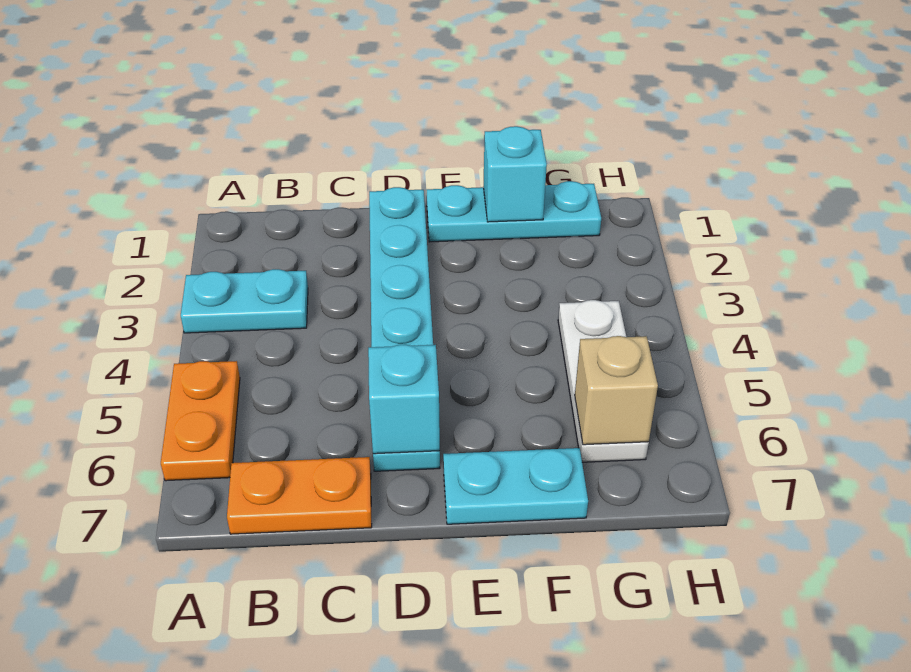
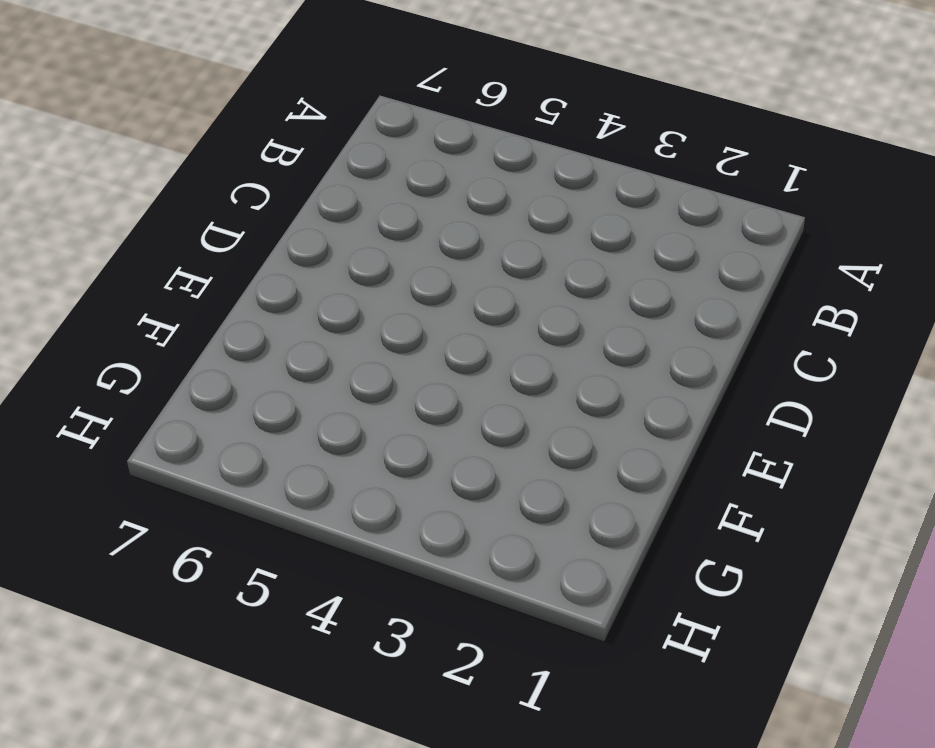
none -> cyan 1x2 plate [181,269,308,333]
none -> orange 1x2 plate [161,361,240,481]

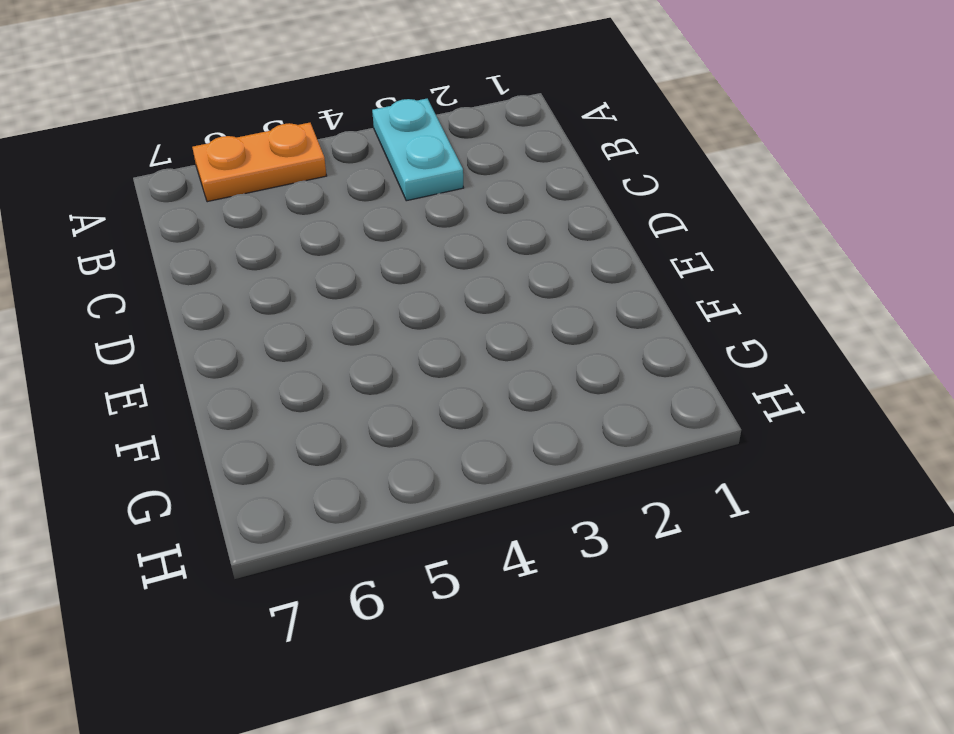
none -> orange 1x2 plate [227,457,372,534]
none -> cyan 1x6 plate [369,187,440,471]

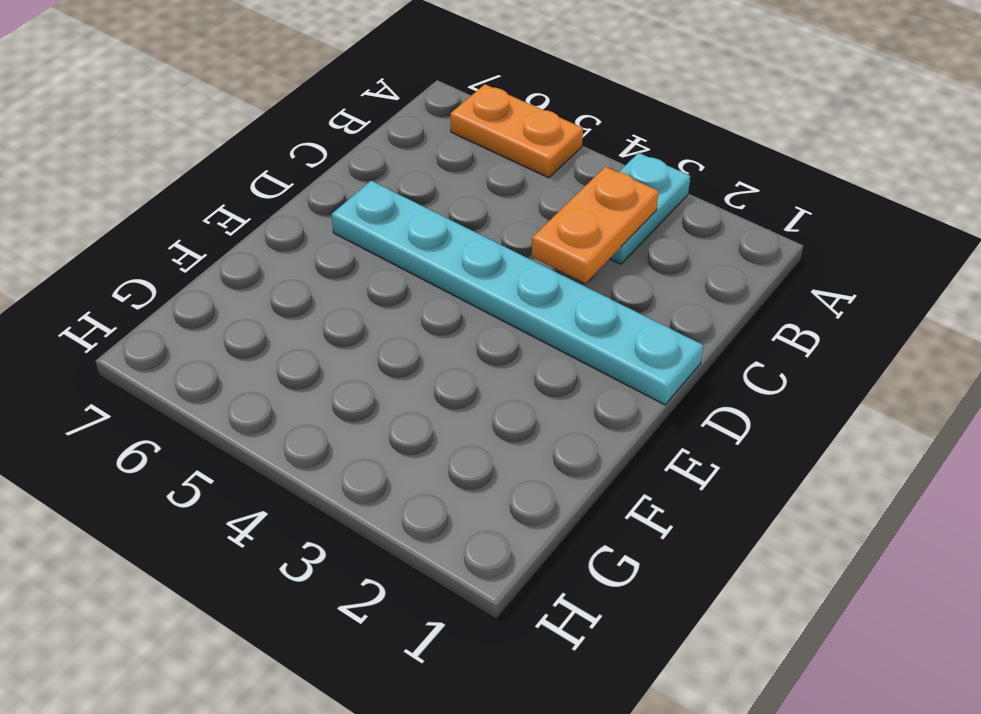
orange 1x2 plate [532,167,659,283] -> orange 1x2 plate moved to [227,457,372,534]
none -> cyan 1x3 plate [427,181,601,242]
none -> cyan 1x2 plate [443,448,588,524]

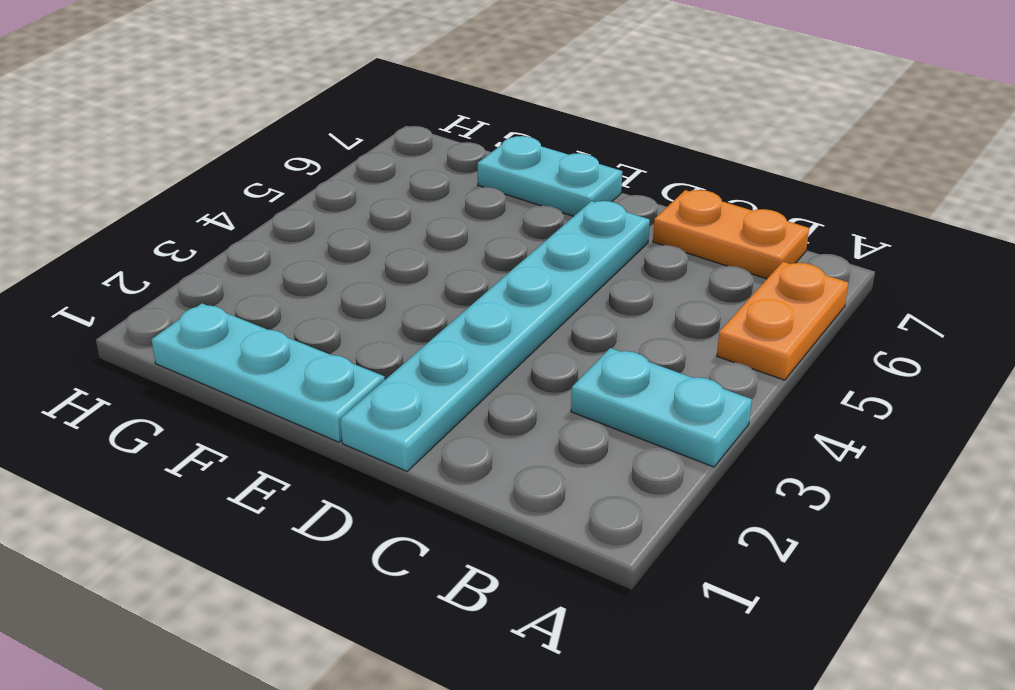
none -> white 1x3 plate [558,300,649,462]
none -> cyan 1x1 brick [368,345,440,454]

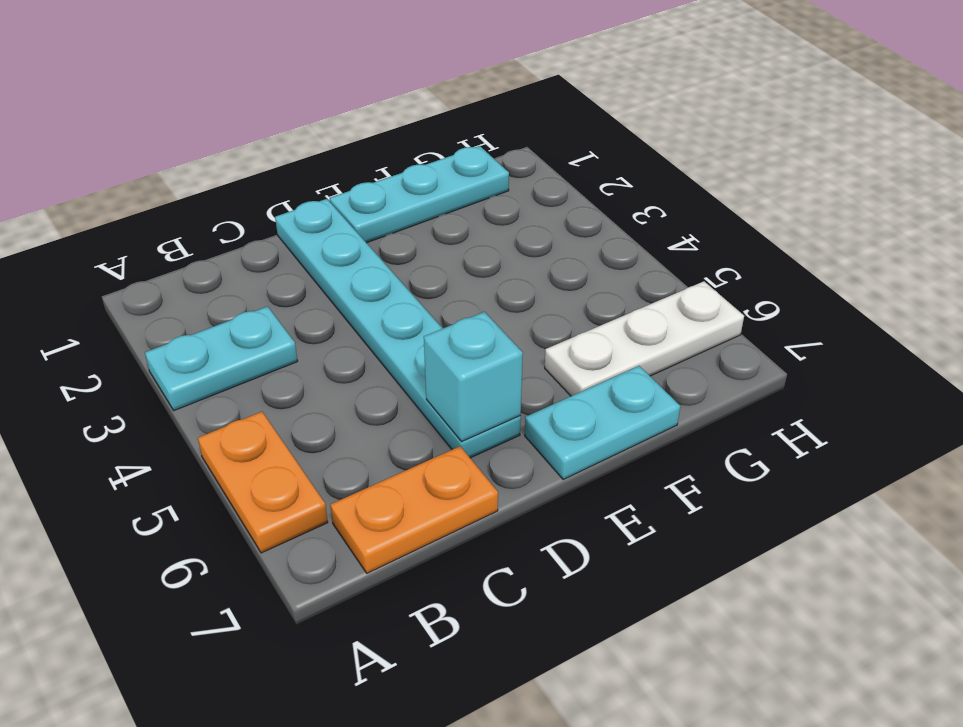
white 1x3 plate [545,281,744,396] -> white 1x3 plate turned to [558,300,649,462]
none -> cyan 1x1 brick [483,126,547,222]
none -> tan 1x1 brick [575,336,658,445]

